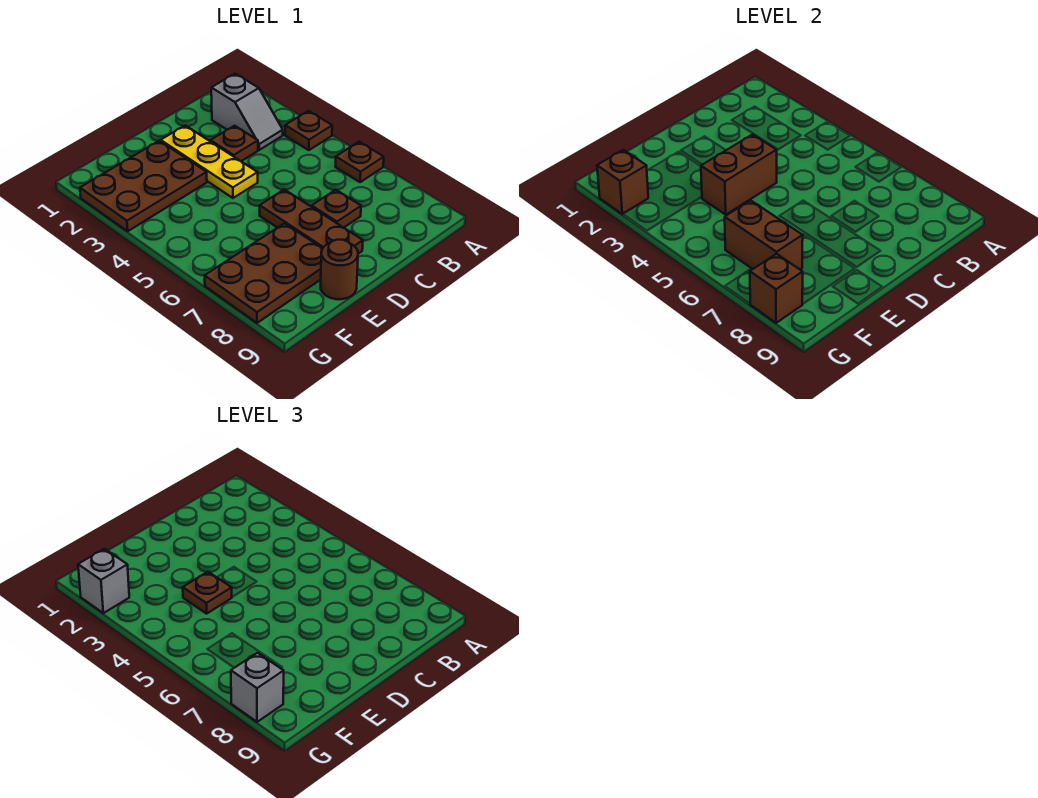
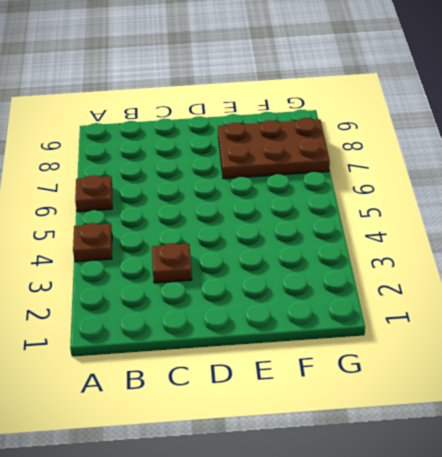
none -> grey 1x2 slope [211,74,283,150]
none -> brown 1x1 plate [312,190,361,228]
none -> yellow 1x3 plate [161,126,258,198]

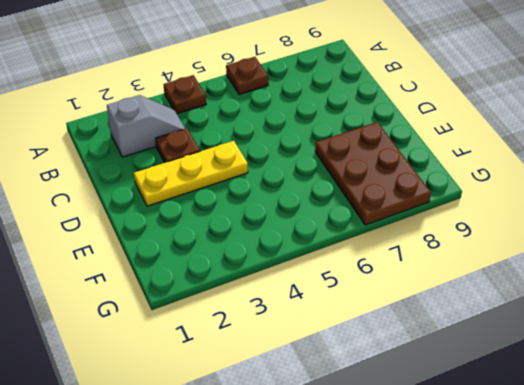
none -> brown 1x1 plate [312,190,361,228]
none -> brown 1x3 plate [260,189,363,254]
none -> brown 2x3 plate [80,141,207,231]

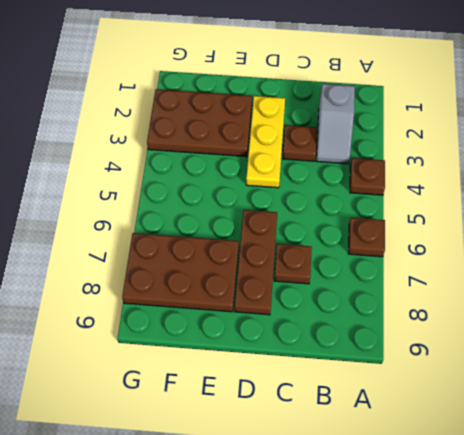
none -> brown 1x1 round brick [321,240,358,299]
none -> brown 1x2 brick [701,135,777,215]
none -> brown 1x2 brick [725,200,803,269]

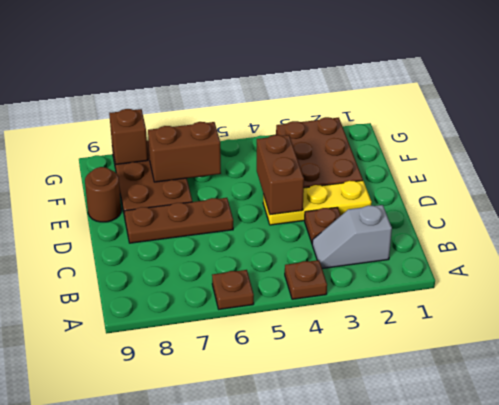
none -> brown 1x1 plate [312,190,361,228]
none -> brown 1x1 brick [597,150,648,214]
none -> brown 1x1 plate [183,572,232,614]

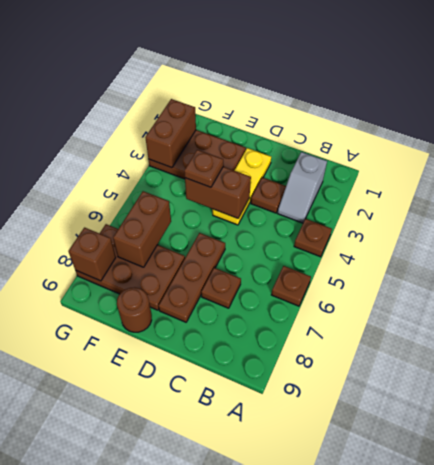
brown 1x2 brick [145,99,196,168] -> brown 1x1 brick [597,150,648,214]
none -> grey 1x1 brick [78,549,129,613]
none -> grey 1x1 brick [231,653,284,722]

